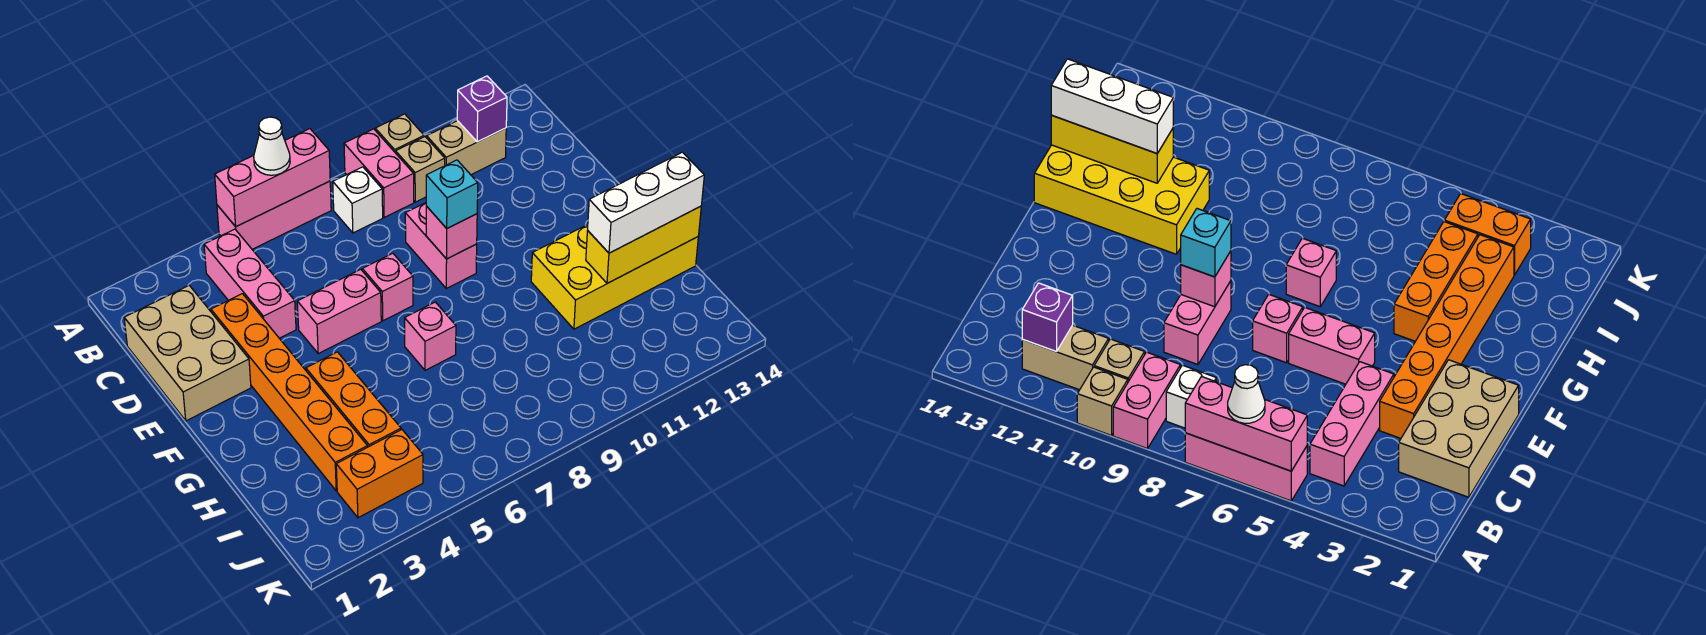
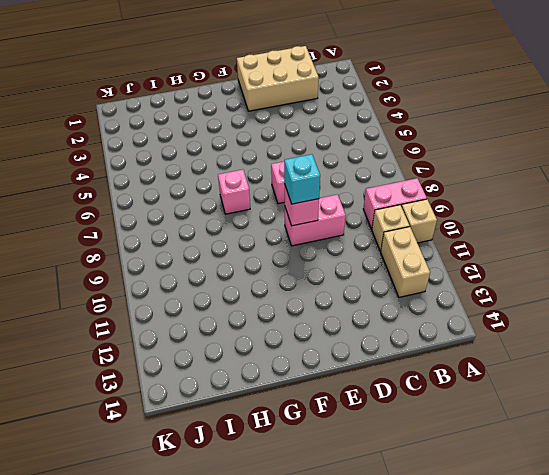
none -> pink 1x3 brick [217,181,331,249]
none -> pink 1x3 brick [204,229,296,338]
none -> white 1x1 brick [333,167,383,233]

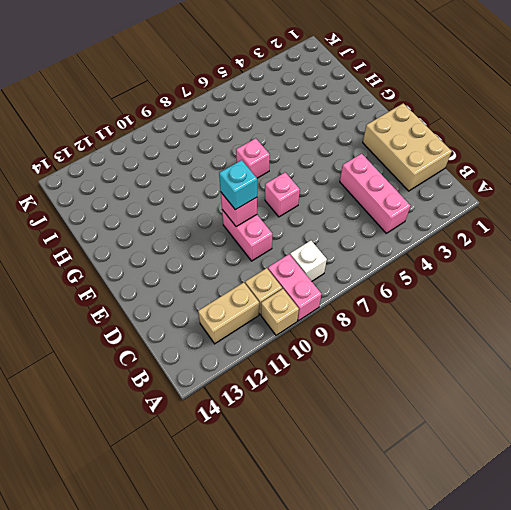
none -> pink 1x3 brick [217,181,331,249]
none -> orange 1x6 brick [211,294,368,491]
none -> pink 1x2 brick [297,269,381,354]

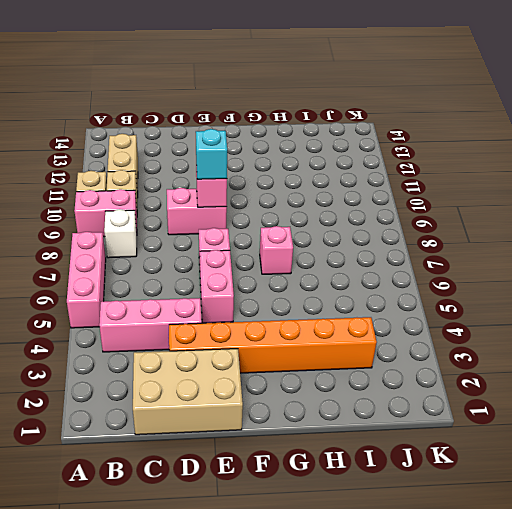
none -> orange 1x3 brick [306,352,401,447]
none -> yellow 2x4 brick [531,225,698,329]
none -> orange 1x2 brick [336,430,423,518]

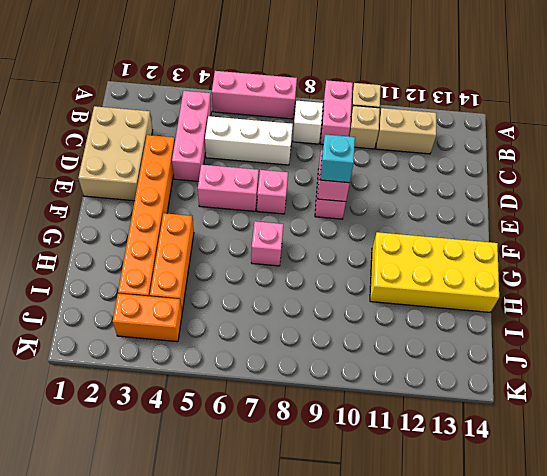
white 1x3 brick [205,116,293,165] -> white 1x3 brick moved to [588,152,704,253]
none -> pink 1x3 brick [215,129,330,227]
none -> purple 1x1 brick [457,76,507,142]
none -> yellow 1x3 brick [586,206,701,283]

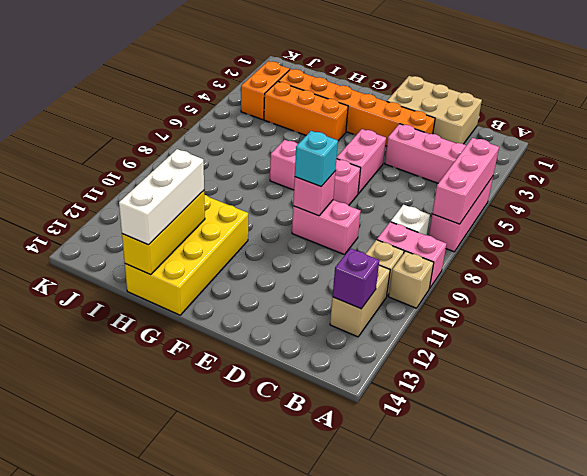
none -> white 1x1 cone [254,117,290,175]

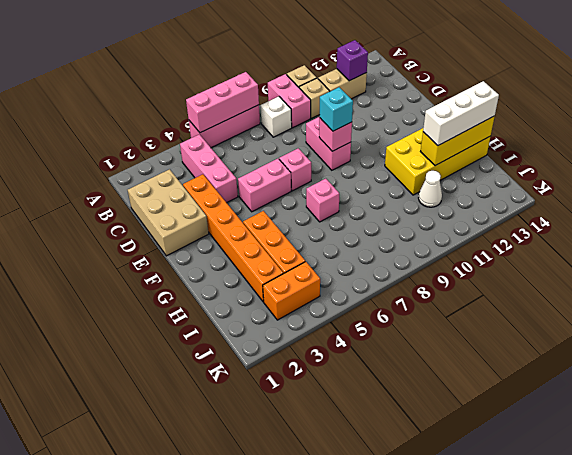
white 1x1 cone [419,171,442,207] -> white 1x1 cone moved to [254,117,290,175]

